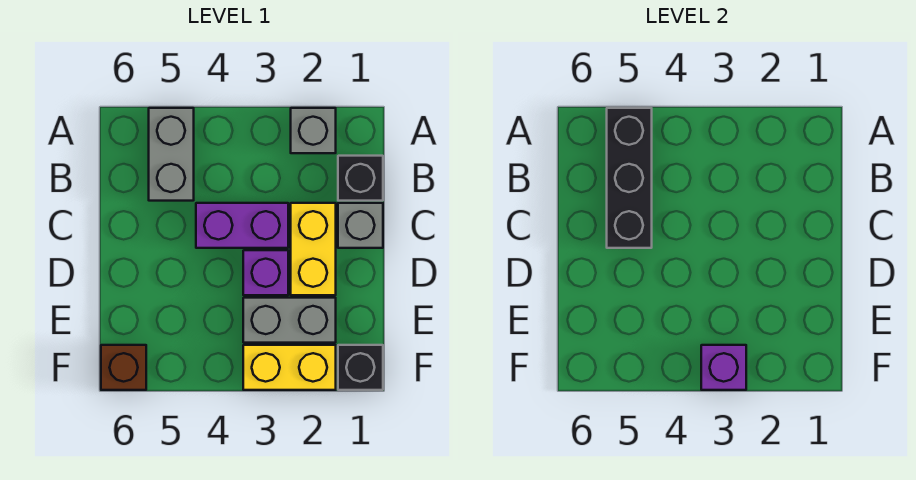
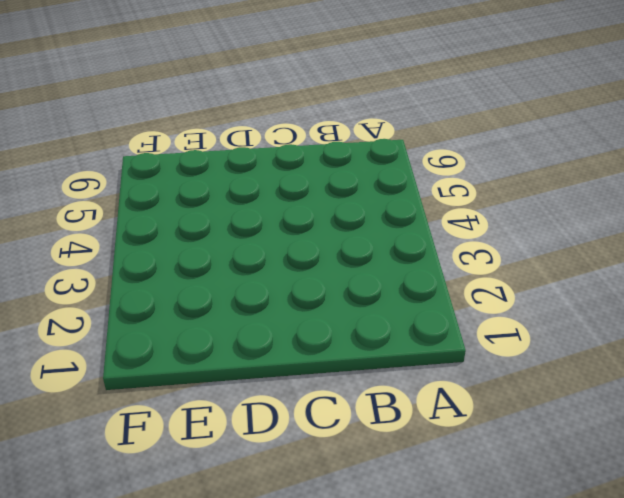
none -> grey 1x1 brick [291,108,336,153]
none -> grey 1x2 brick [149,108,194,201]
none -> black 1x1 brick [338,156,383,201]

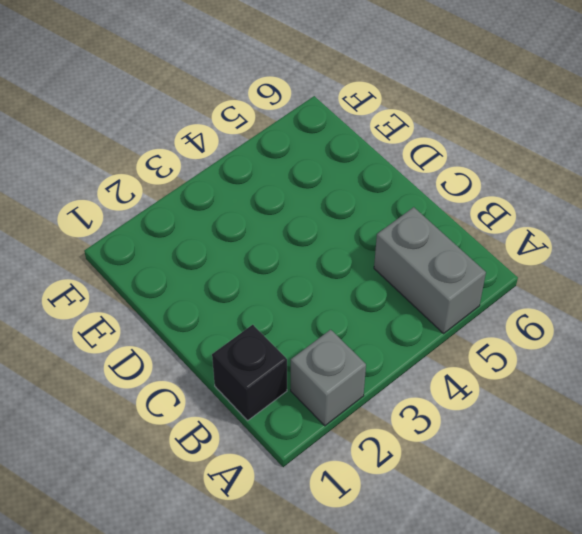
none -> grey 1x1 brick [338,203,383,248]
none -> yellow 1x2 brick [291,203,336,295]
none -> purple 1x2 brick [196,203,288,248]

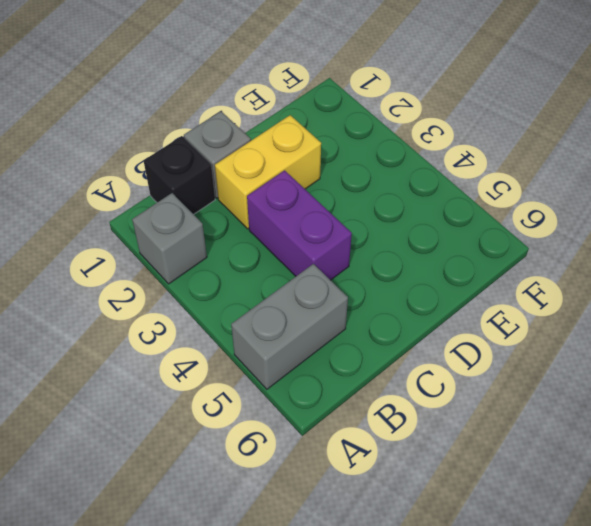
none -> purple 1x1 brick [243,250,288,295]
none -> grey 1x2 brick [243,298,336,343]
none -> black 1x1 brick [338,345,383,390]

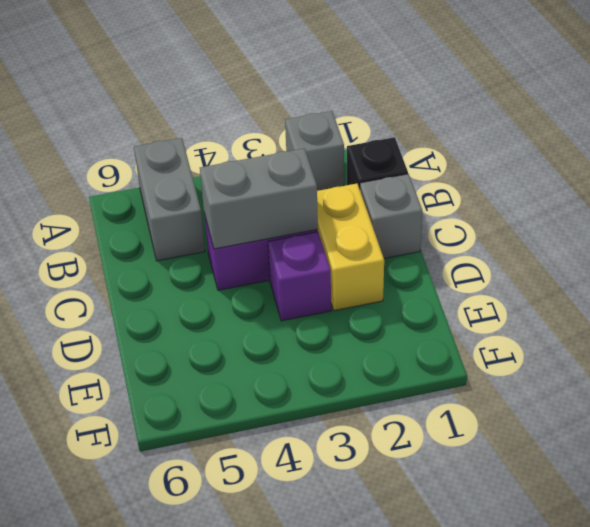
grey 1x2 brick [200,148,318,249] -> grey 1x2 brick moved to [243,298,336,343]
none -> black 1x1 brick [338,345,383,390]
none -> yellow 1x2 brick [243,345,336,390]
none -> brown 1x1 brick [101,345,146,390]

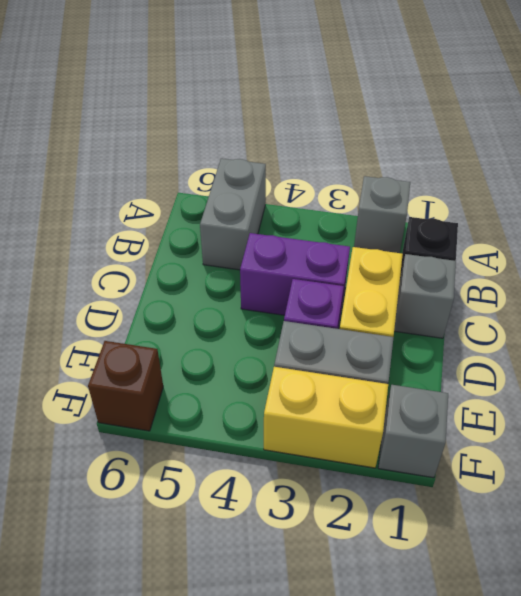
grey 1x1 brick [378,385,448,478] -> black 1x1 brick [338,345,383,390]
none -> black 1x3 brick [607,108,652,248]
none -> purple 1x1 brick [701,345,746,390]

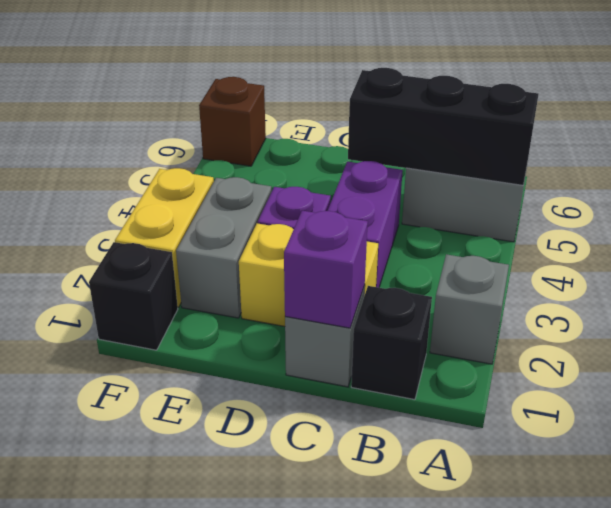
purple 1x1 brick [284,211,368,328] -> purple 1x1 brick moved to [701,345,746,390]

